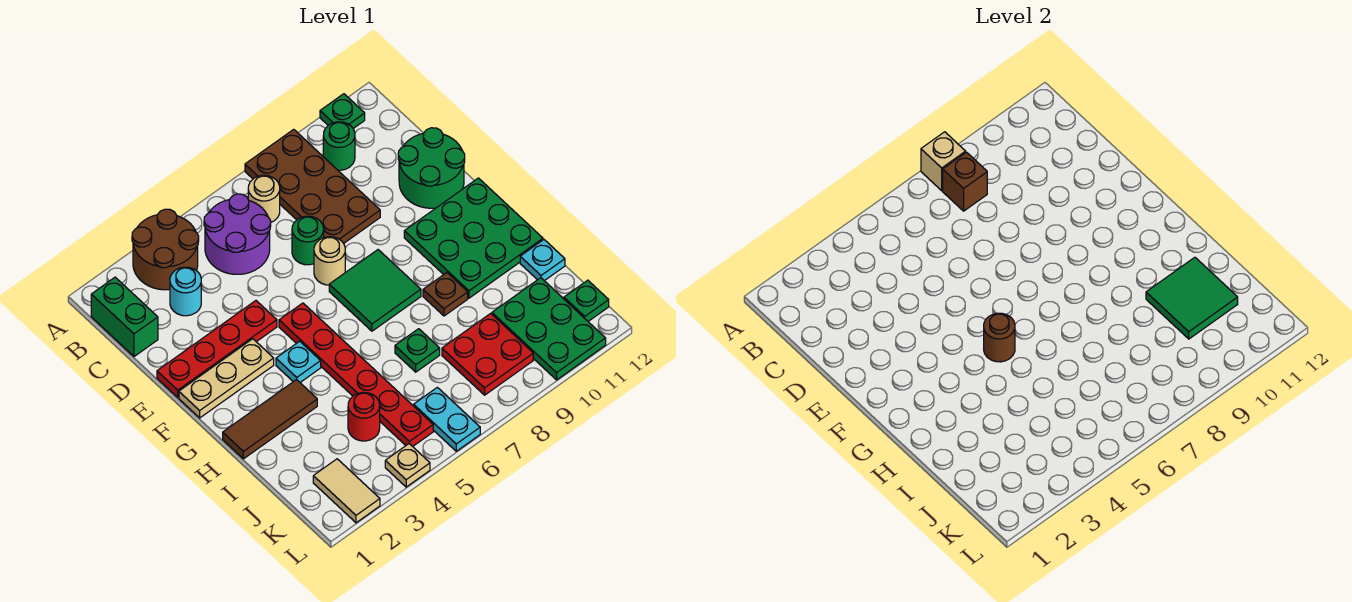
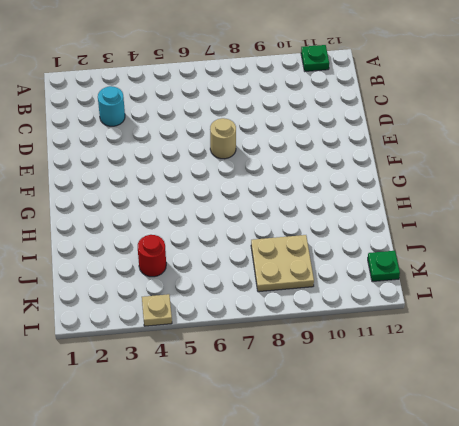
tan 2x2 plate [251,235,314,292] -> red 2x2 plate [442,313,533,395]
none -> brown 2x2 round brick [132,209,199,290]
none -> brown 2x4 plate [245,129,380,243]
none -> green 1x2 brick [91,277,158,357]
none -> purple 2x2 round brick [204,194,271,274]

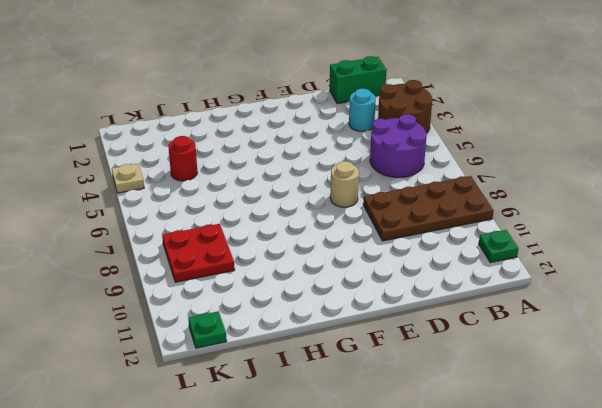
none -> tan 1x1 round brick [248,175,280,222]
none -> green 1x1 round brick [323,122,355,170]
none -> green 1x1 round brick [292,216,324,265]
none -> green 2x2 round brick [398,128,465,208]

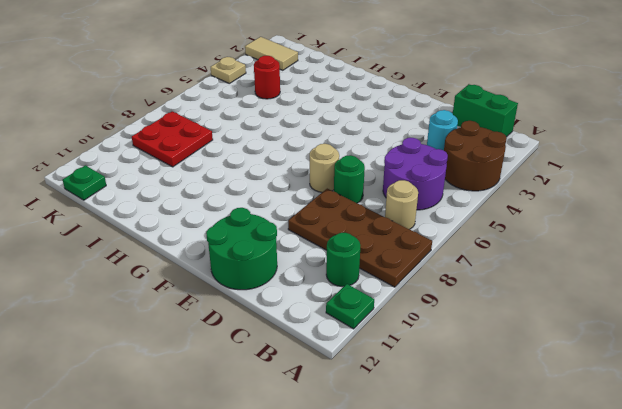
none -> red 1x4 plate [157,301,277,397]
none -> tan 1x3 plate [179,339,274,418]
none -> red 1x6 plate [279,303,433,446]
none -> green 2x2 tile [329,250,421,331]

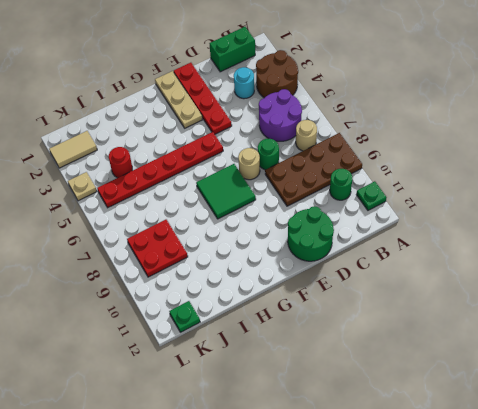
none -> green 3x3 plate [404,178,543,298]
none -> cyan 1x1 plate [276,341,321,382]
none -> brown 1x3 tile [223,380,317,459]
none -> brown 1x1 plate [423,273,468,316]

